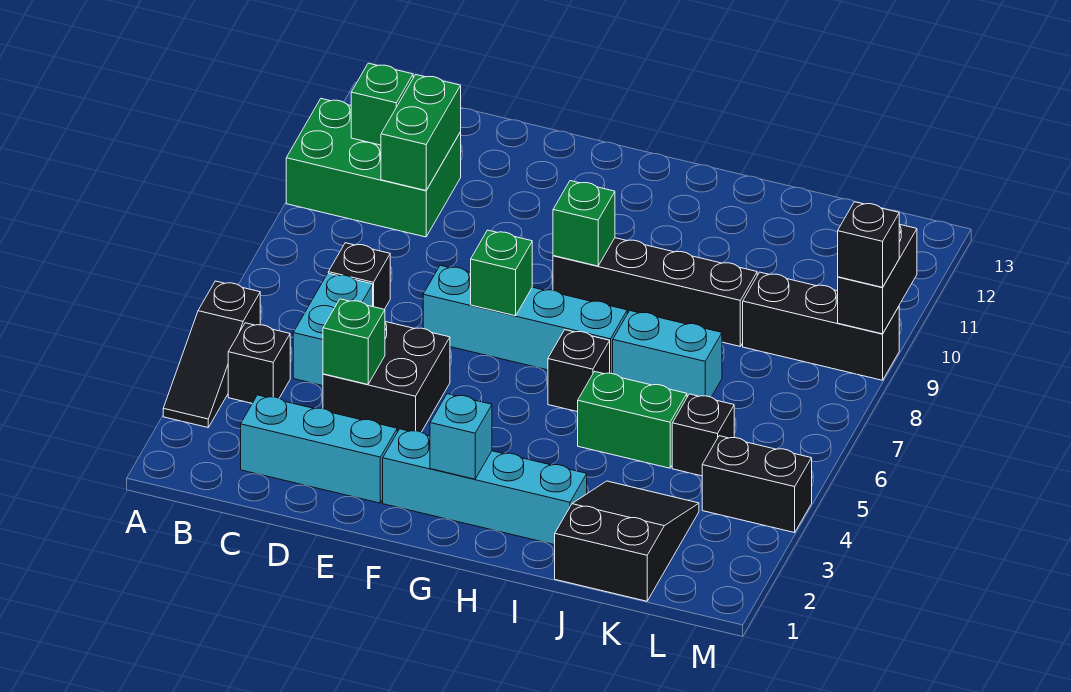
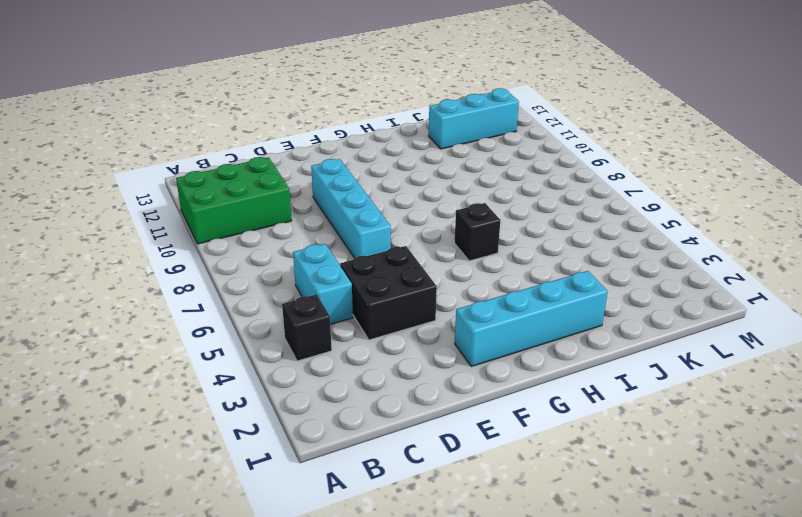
cyan 1x4 brick [311,159,391,258] -> cyan 1x4 brick turned to [423,265,627,374]
cyan 1x3 brick [429,88,519,149] -> cyan 1x3 brick moved to [241,395,397,503]
none -> black 1x3 slope [163,281,260,427]
none -> black 1x1 brick [328,243,390,309]
none -> black 1x4 brick [553,238,757,346]

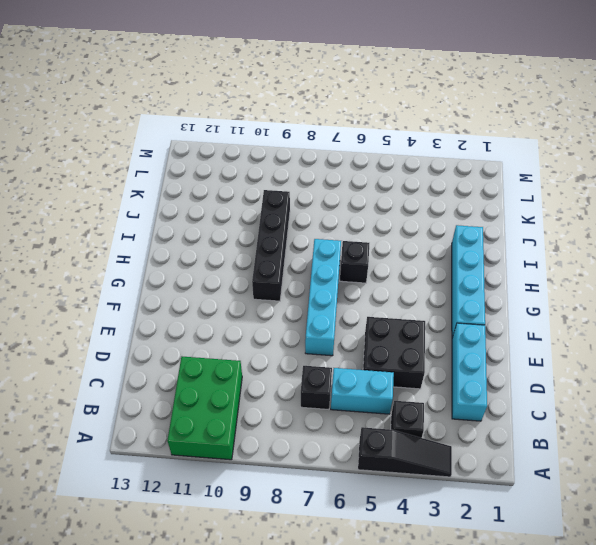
none -> green 1x2 brick [578,371,687,468]
none -> cyan 1x2 brick [613,311,722,397]
none -> black 2x3 slope [555,481,699,601]

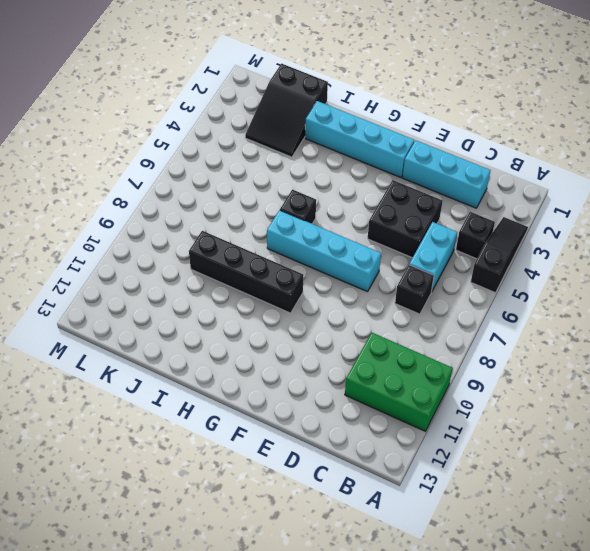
none -> green 1x2 brick [578,371,687,468]
none -> cyan 1x2 brick [613,311,722,397]
none -> black 1x1 brick [672,394,734,476]

